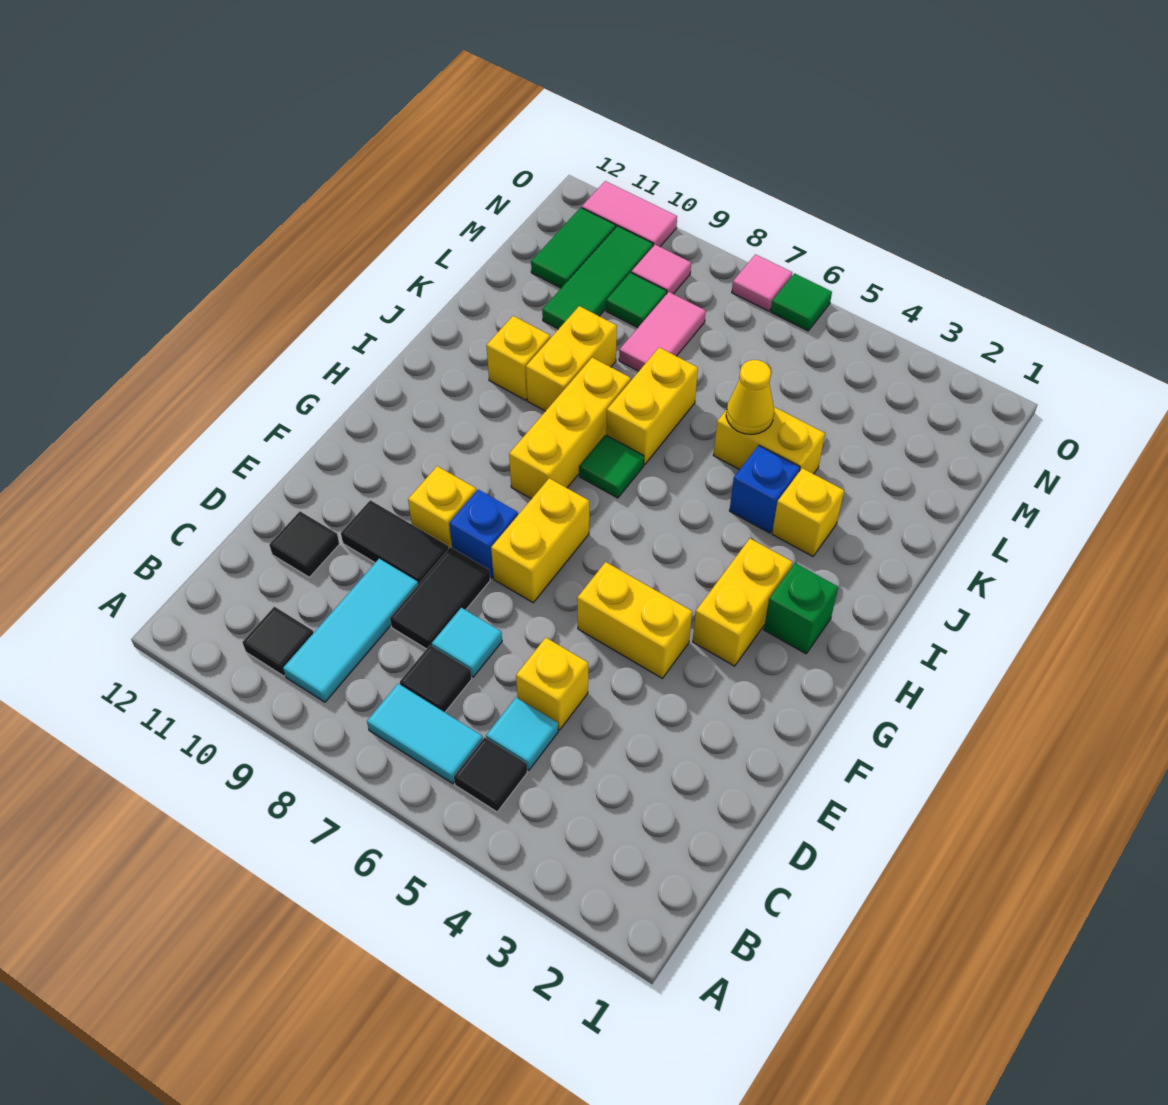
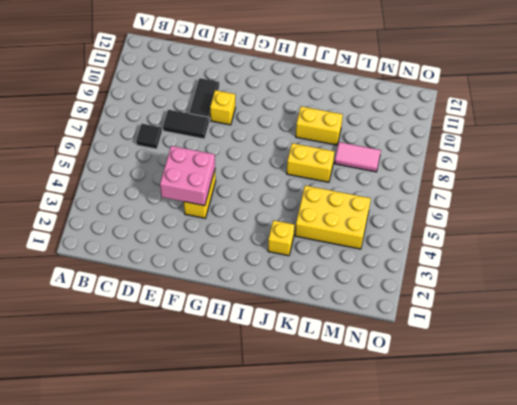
pink 2x2 brick [160,146,215,206] -> none
yellow 2x3 brick [295,185,371,249] -> yellow 1x2 brick [713,407,825,474]
none -> black 1x1 tile [454,737,527,812]
none -> cyan 1x2 tile [367,684,483,784]
none -> cyan 1x3 tile [283,559,418,702]
none -> black 1x1 tile [242,607,313,676]

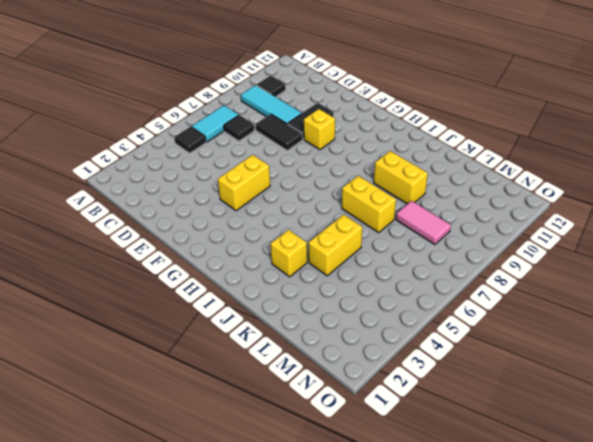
none -> cyan 1x1 tile [486,698,558,770]
none -> yellow 1x1 brick [516,638,588,730]
none -> cyan 1x1 tile [432,608,502,677]
none -> black 1x1 tile [269,511,339,577]

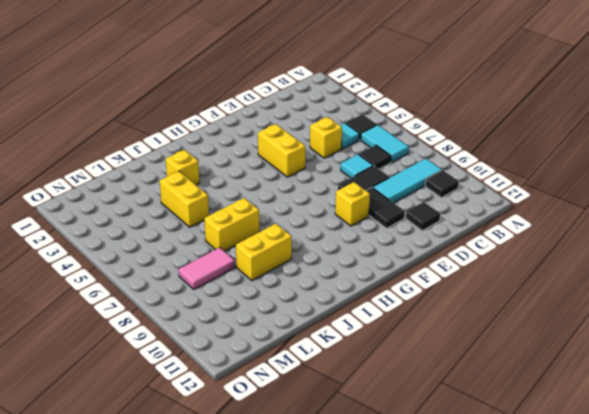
none -> yellow 1x2 brick [491,478,589,603]
none -> blue 1x1 brick [449,490,518,578]
none -> yellow 1x2 brick [693,539,792,666]
none -> green 1x1 brick [764,563,838,654]

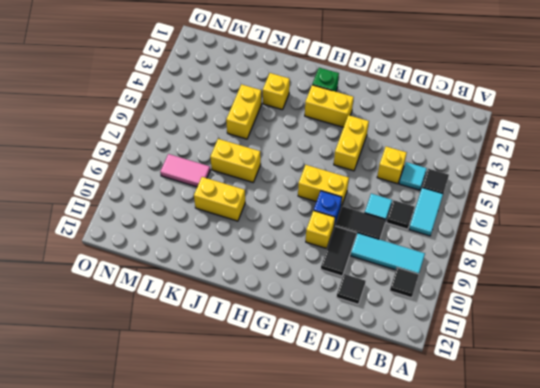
none -> yellow 1x3 brick [509,358,631,499]
none -> green 1x1 tile [579,435,644,498]
none -> blue 1x1 brick [730,445,800,533]
none -> yellow 1x1 brick [486,316,550,400]

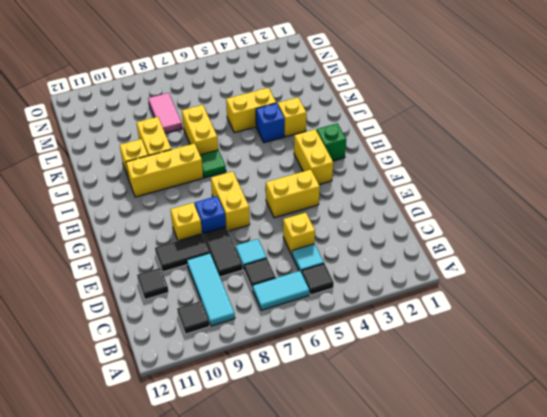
yellow 1x3 brick [126,143,203,197] -> yellow 1x3 brick turned to [509,358,631,499]
none -> green 1x3 tile [542,226,653,329]
none -> green 1x1 tile [606,273,667,328]
none -> green 1x2 tile [531,208,616,288]
none -> pink 1x1 tile [631,245,691,294]

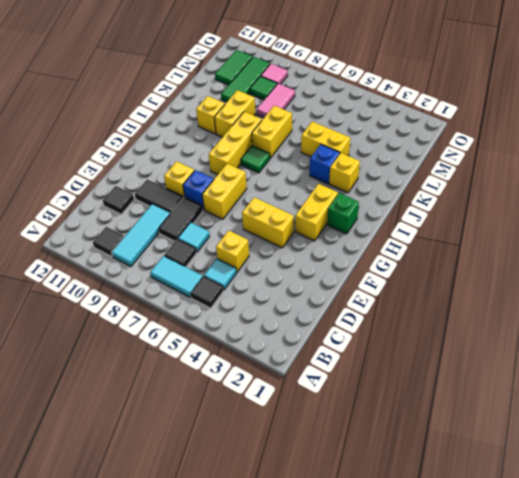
none -> green 1x1 tile [771,273,832,331]
none -> pink 1x1 tile [732,254,792,311]
none -> pink 1x2 tile [582,181,677,247]
none -> yellow 1x1 cone [726,360,774,435]

